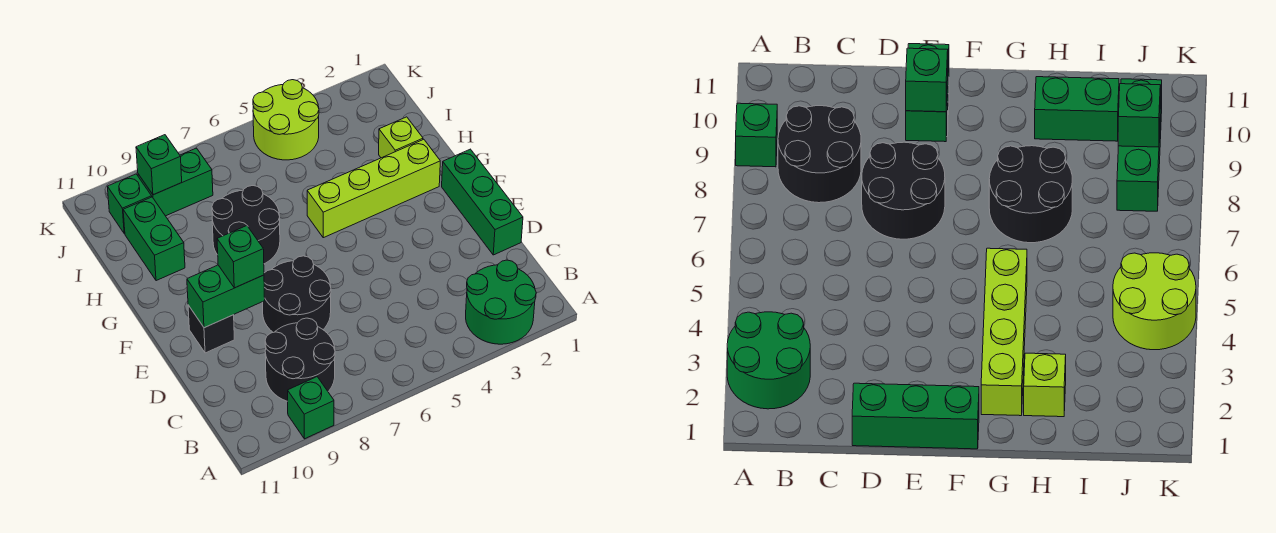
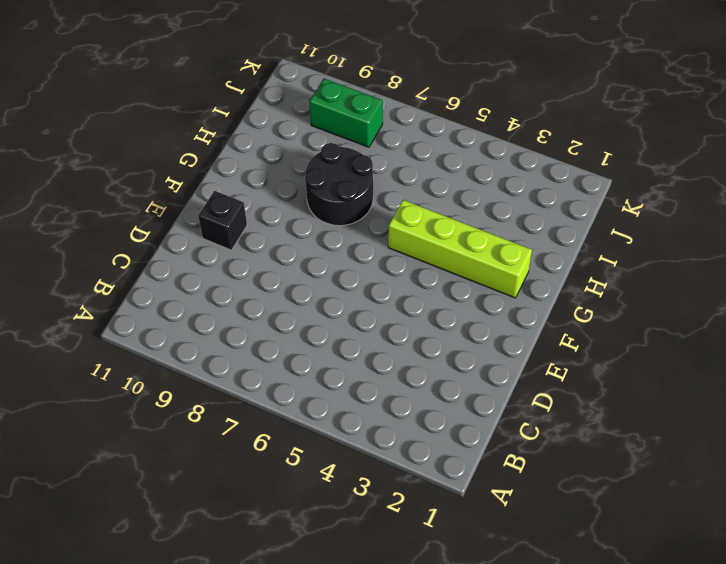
none -> green 2x2 round brick [466,260,536,344]
none -> green 1x1 brick [288,377,334,439]
none -> black 2x2 round brick [265,318,335,401]

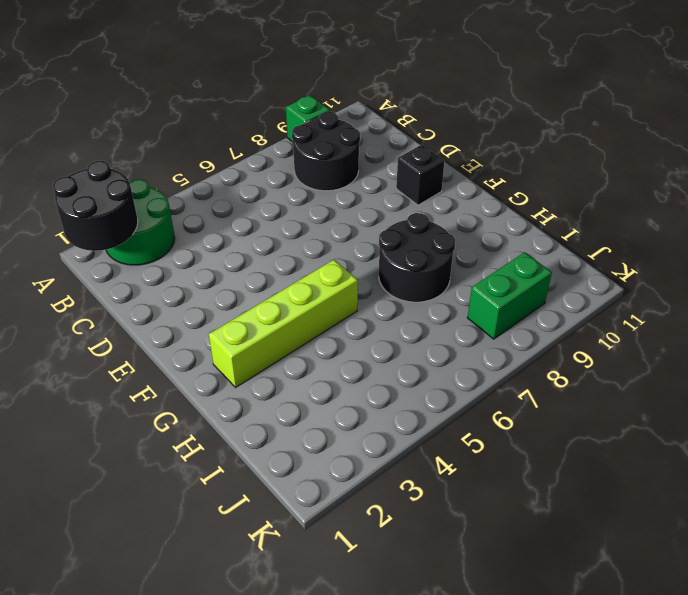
black 2x2 round brick [53,161,138,251] -> black 2x2 round brick moved to [263,256,331,333]
none -> green 1x3 brick [442,149,523,255]
none -> lime 1x1 brick [379,117,423,158]
none -> green 1x2 brick [123,197,185,281]

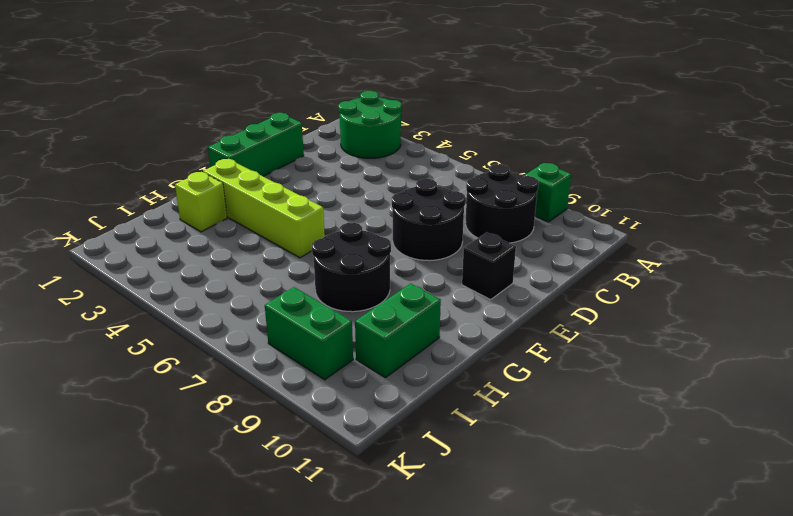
none -> lime 2x2 round brick [253,80,319,160]
none -> green 1x1 brick [107,174,152,234]
none -> green 1x2 brick [187,265,265,328]

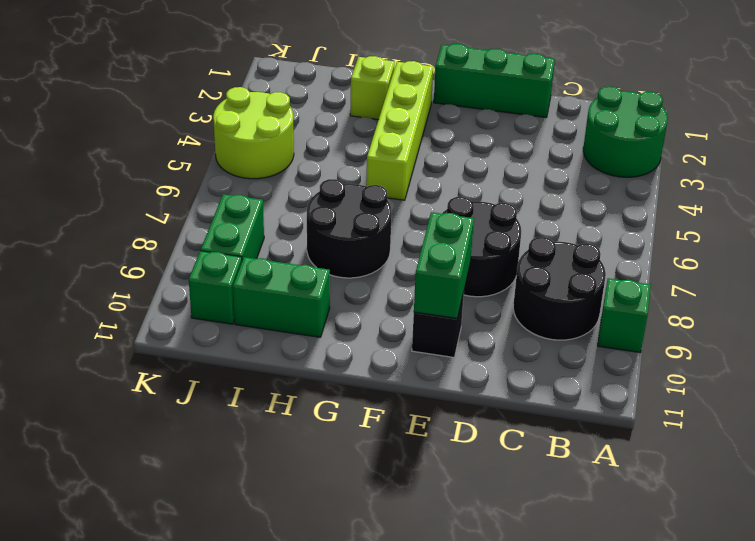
none -> green 1x1 brick [136,135,182,195]
none -> green 1x1 brick [217,226,264,288]

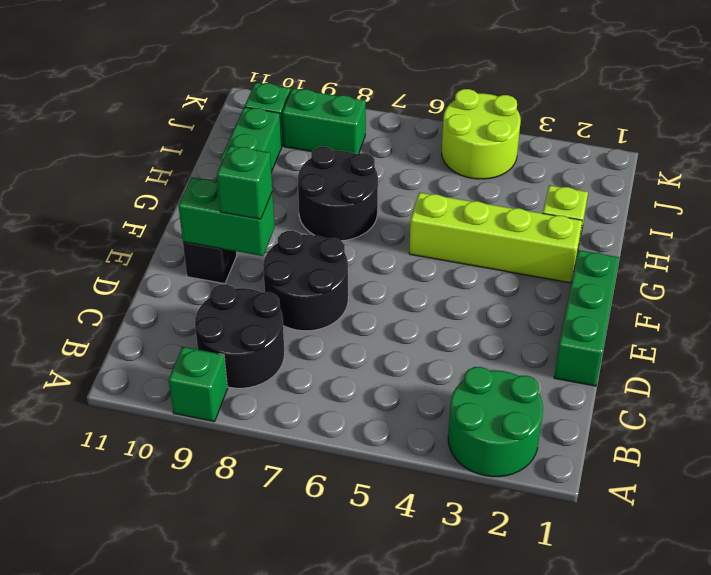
none -> green 1x1 brick [136,135,182,195]

